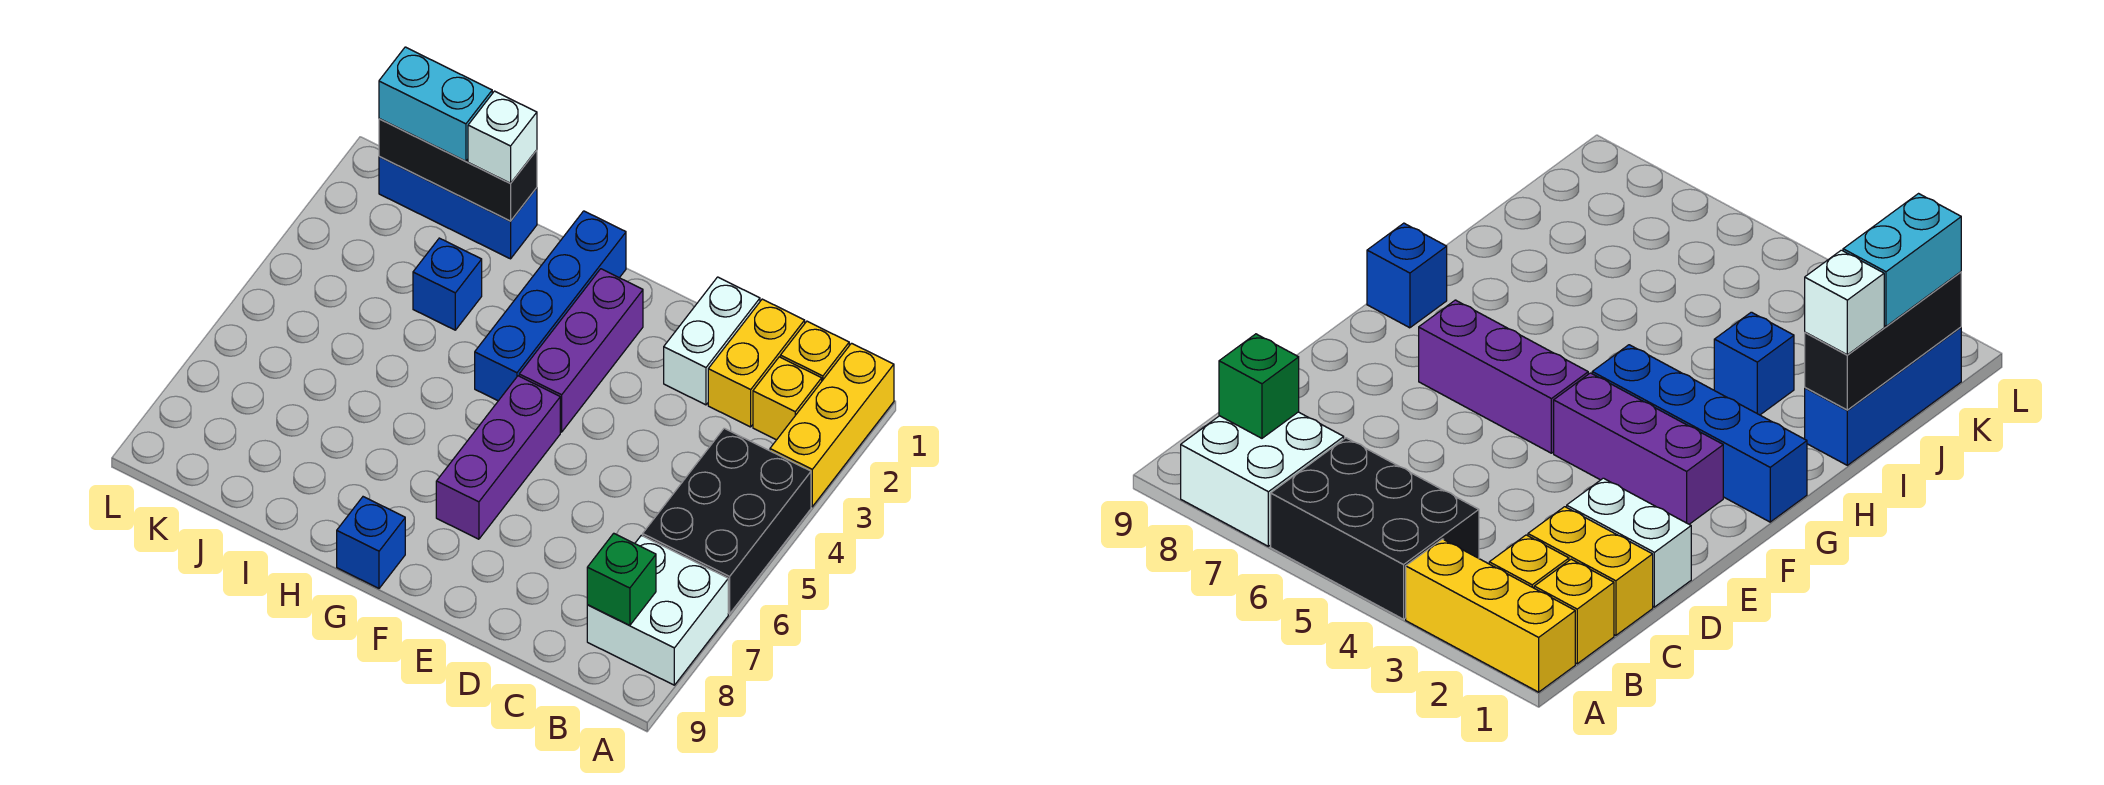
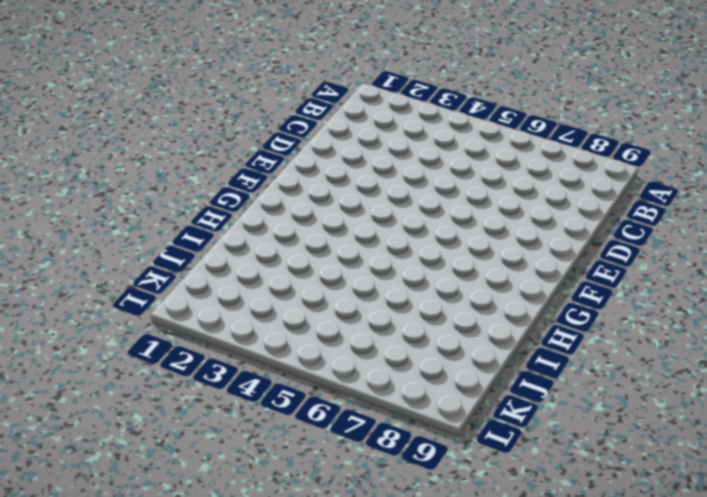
none -> yellow 1x3 brick [770,343,894,507]
none -> black 2x3 brick [643,428,811,614]
none -> white 2x2 brick [587,535,728,685]

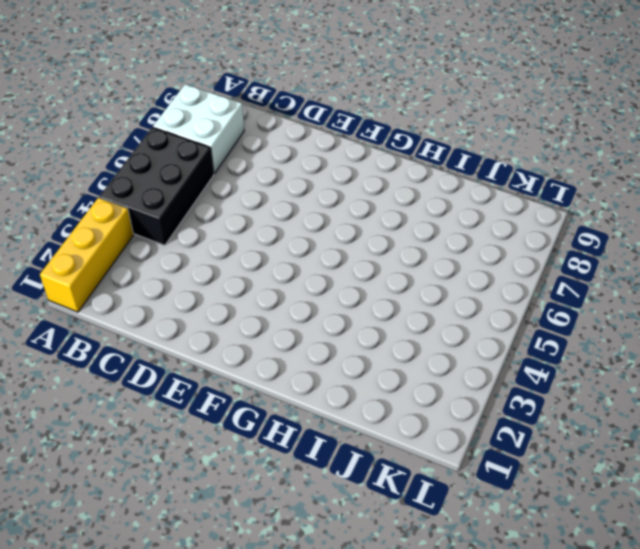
none -> yellow 1x1 brick [780,321,849,381]
none -> yellow 1x1 brick [753,357,822,440]
none -> yellow 1x2 brick [708,299,805,427]

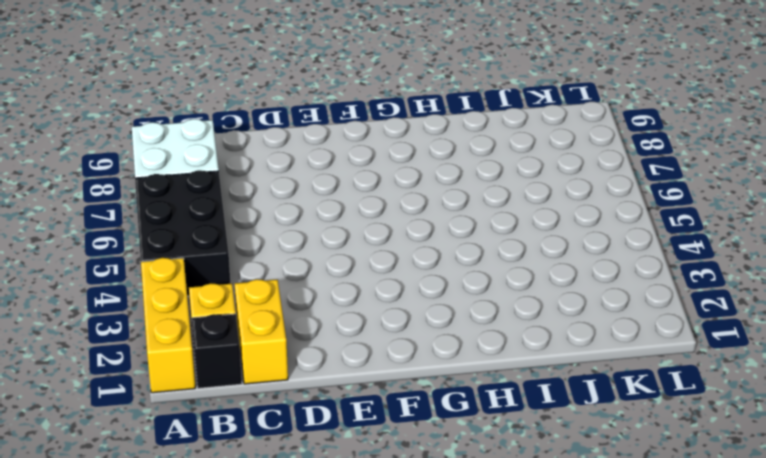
black 1x1 brick [192,314,242,388] -> yellow 1x1 brick [780,321,849,381]
none -> white 1x2 brick [664,277,760,405]
none -> purple 1x3 brick [519,269,643,432]
none -> purple 1x3 brick [436,376,560,539]

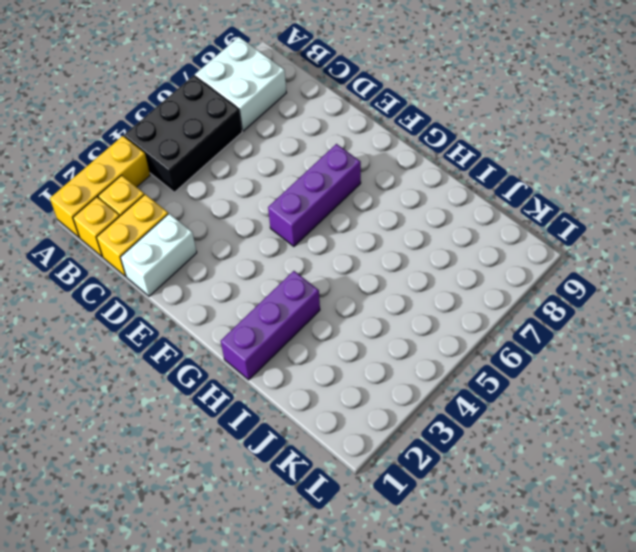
purple 1x3 brick [221,271,320,380] -> purple 1x3 brick moved to [519,269,643,432]
none -> blue 1x4 brick [475,211,626,401]
none -> blue 1x1 brick [337,497,405,588]
none -> blue 1x3 brick [379,157,537,259]

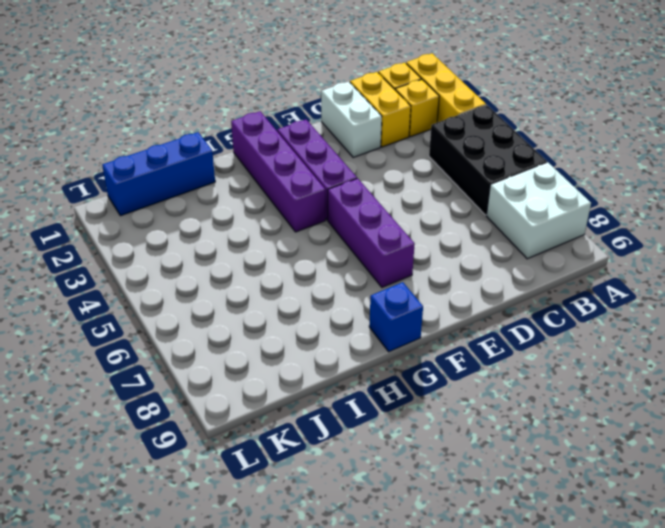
purple 1x4 brick [231,111,325,232] -> blue 1x4 brick [475,211,626,401]
none -> blue 1x1 brick [413,238,482,330]
none -> green 1x1 brick [587,533,656,626]
none -> black 1x3 brick [379,119,537,221]

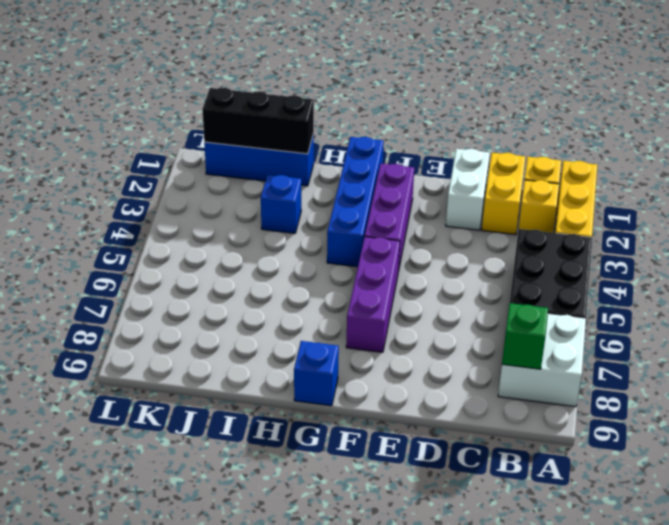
none -> white 1x1 brick [468,91,537,183]
none -> cyan 1x2 brick [379,47,492,161]

